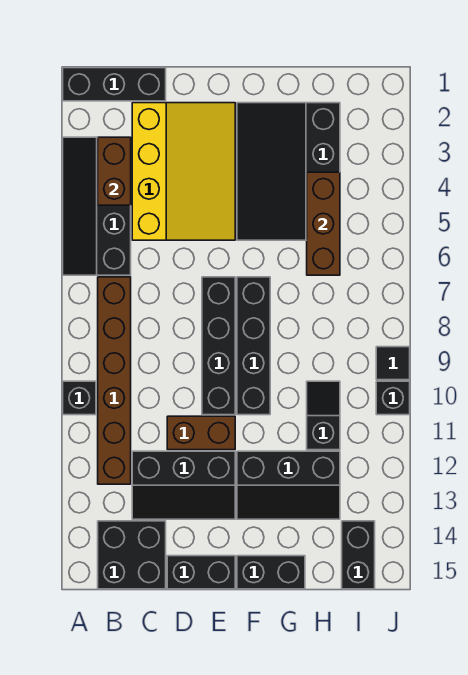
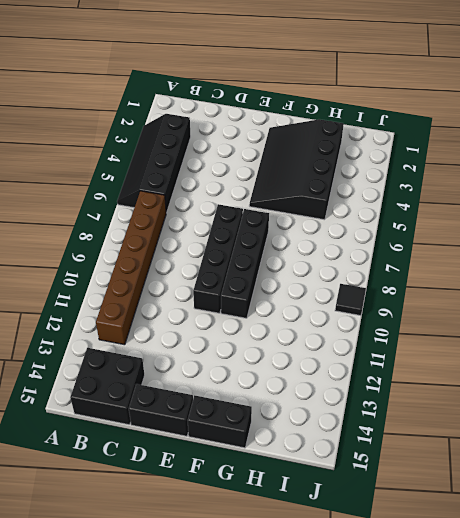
none -> black 1x3 brick [63,68,166,101]
none -> black 1x1 brick [63,381,96,415]
none -> yellow 3x4 slope [132,103,235,240]

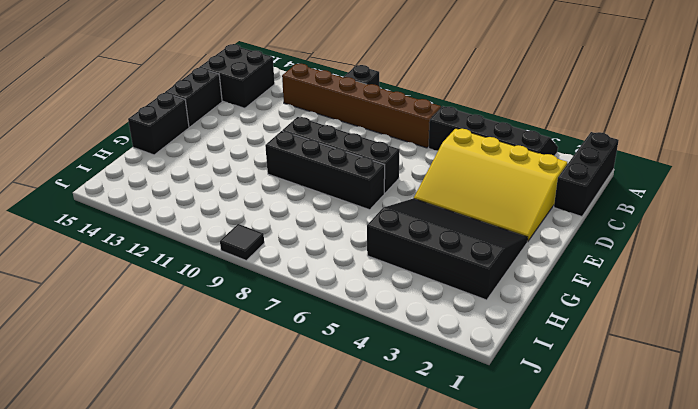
none -> black 2x3 slope [132,451,235,519]
none -> brown 1x2 brick [167,416,235,450]
none -> black 2x3 slope [237,451,340,519]

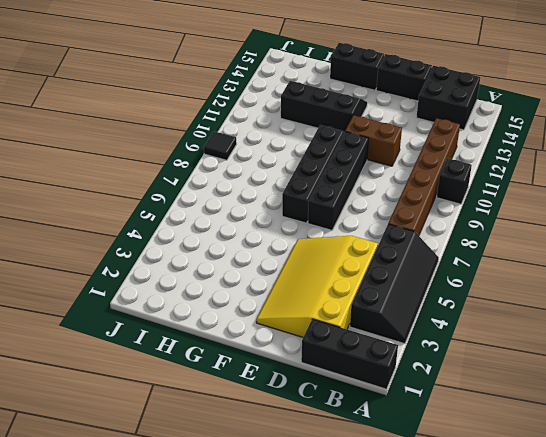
none -> black 2x3 slope [132,451,235,519]
none -> black 3x4 slope [237,103,340,240]
none -> black 1x2 slope [307,381,340,450]

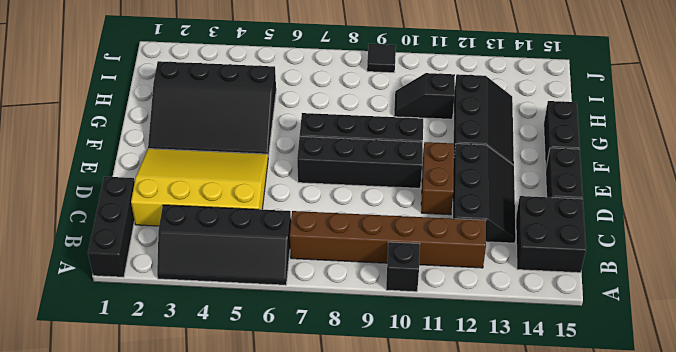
none -> black 1x2 brick [342,521,375,589]
none -> black 1x1 brick [376,381,410,415]
none -> brown 1x2 brick [98,137,131,205]

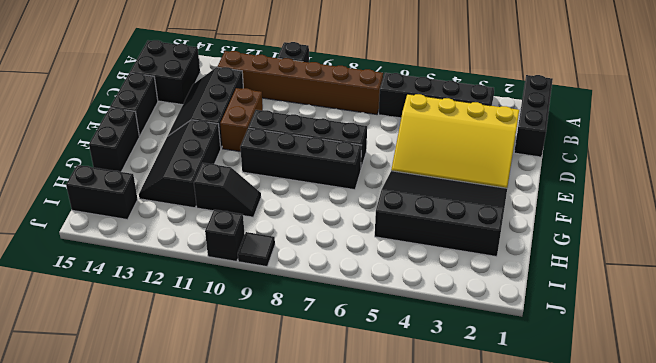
none -> brown 1x2 brick [98,137,131,205]
none -> brown 1x3 brick [307,172,340,275]

